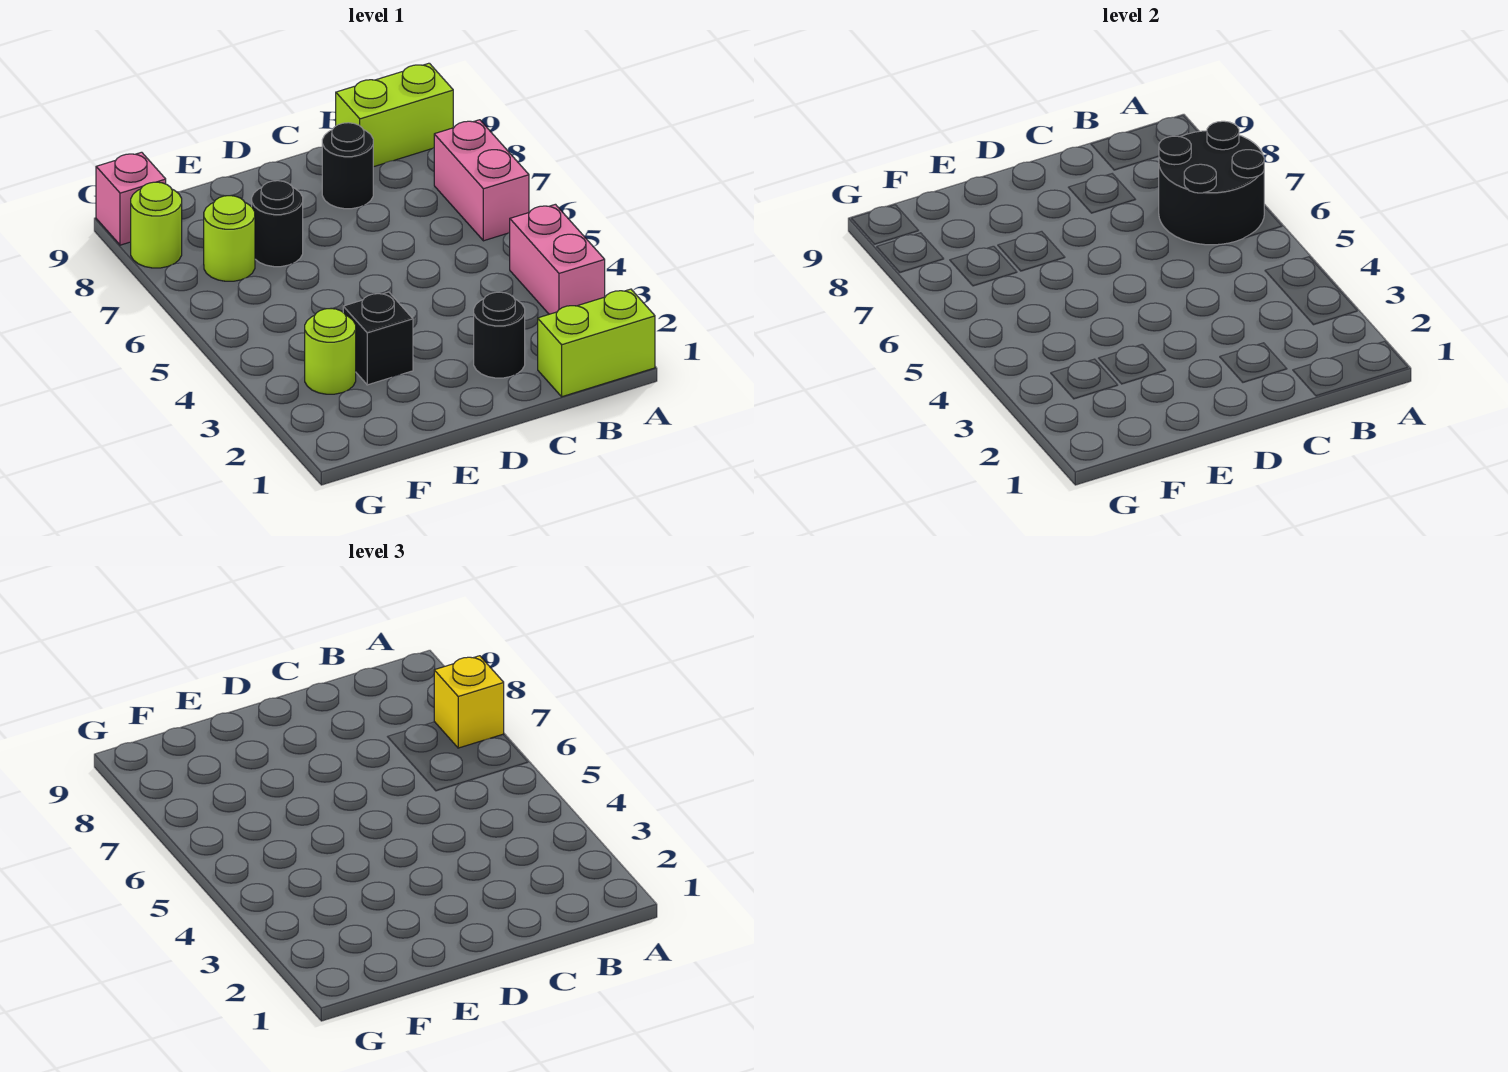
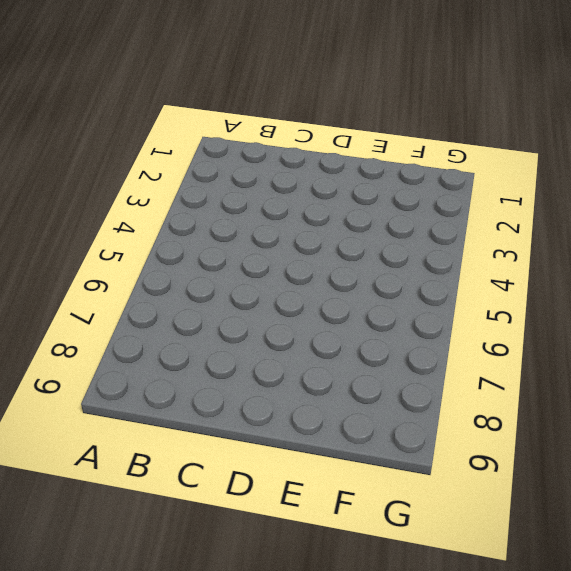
none -> lime 1x2 brick [538,289,655,397]
none -> pink 1x2 brick [510,204,605,314]
none -> pink 1x2 brick [434,120,529,241]

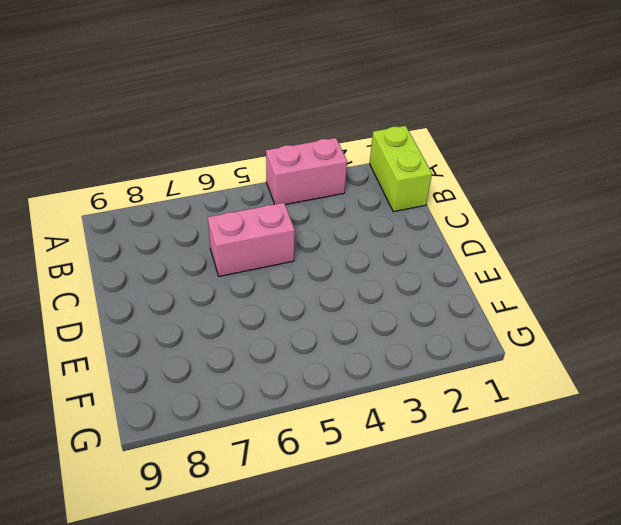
pink 1x2 brick [208,203,295,276] -> pink 1x2 brick moved to [434,120,529,241]
none -> lime 1x2 brick [336,63,453,167]
none -> black 1x1 round brick [474,292,525,378]
none -> black 1x1 round brick [322,123,373,209]

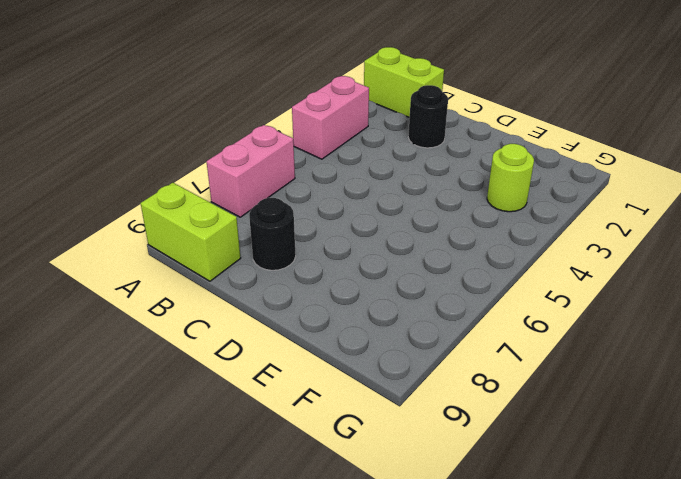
none -> black 1x1 brick [343,292,413,385]
none -> black 1x1 round brick [252,181,303,267]
none -> lime 1x1 round brick [204,196,255,281]

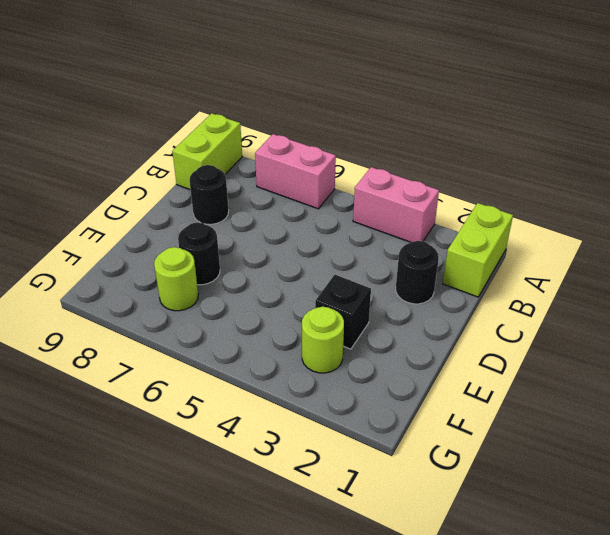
none -> lime 1x1 round brick [131,182,182,268]
none -> pink 1x1 brick [96,152,166,245]
none -> black 2x2 round brick [1159,121,1264,245]

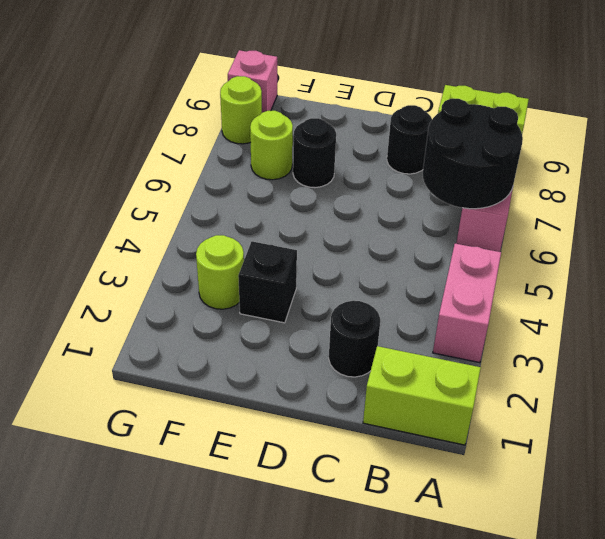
none -> yellow 1x1 brick [434,656,504,748]

